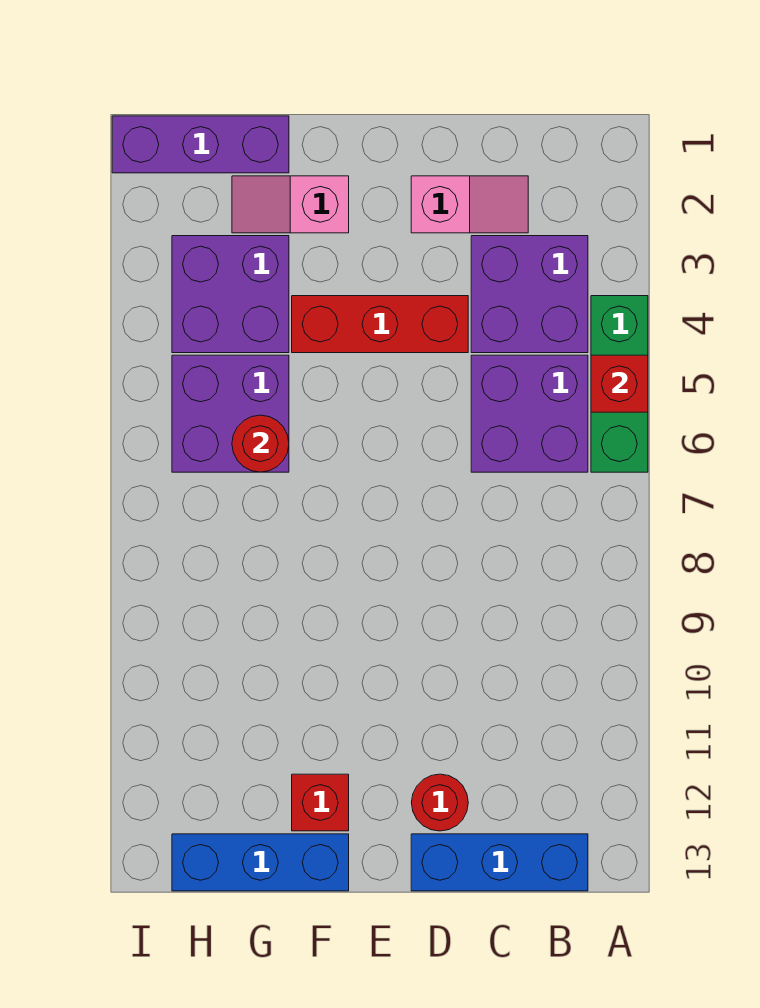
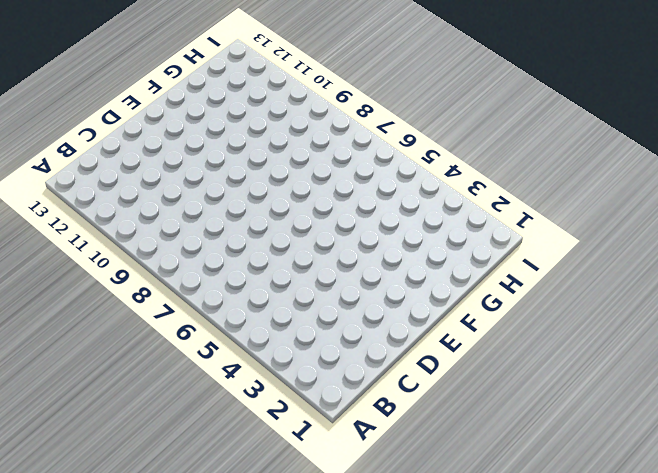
none -> green 1x3 brick [591,296,648,472]
none -> purple 2x2 brick [471,236,588,353]
none -> purple 2x2 brick [471,355,588,472]

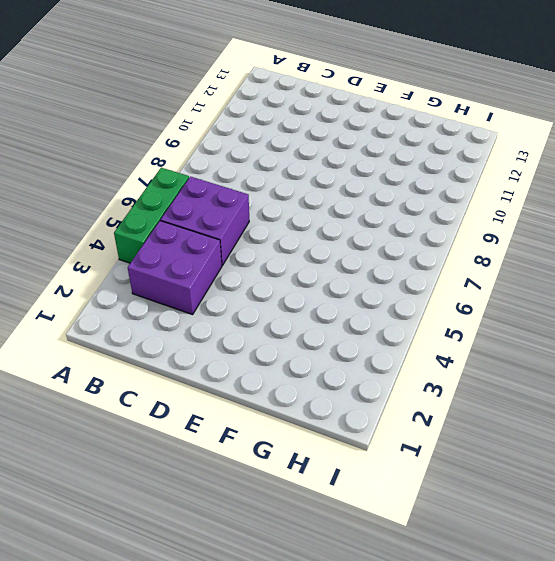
none -> blue 1x3 brick [411,834,588,891]
none -> pink 1x2 slope [411,176,528,233]
none -> red 1x3 brick [292,296,468,353]

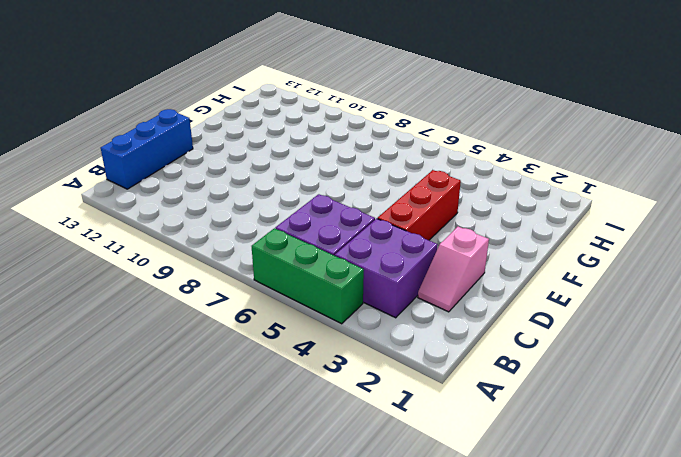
none -> red 1x1 round brick [411,774,468,831]
none -> pink 1x2 slope [232,176,349,233]
none -> red 1x1 brick [292,774,349,831]

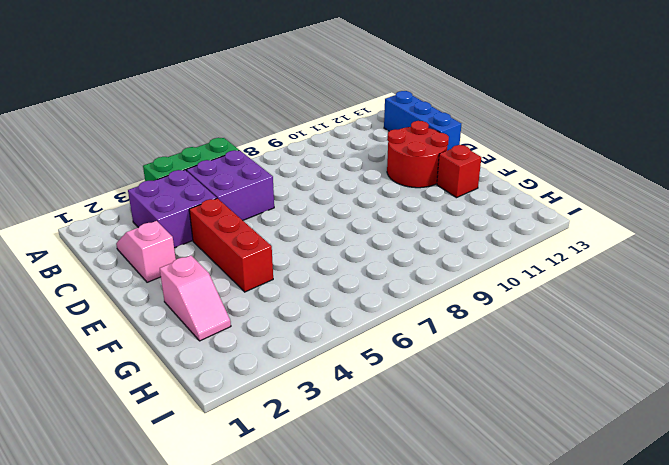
red 2x2 round brick [387,121,449,188] -> red 1x1 round brick [411,774,468,831]
none -> blue 1x3 brick [172,834,349,891]
none -> purple 1x3 brick [112,116,289,173]
none -> purple 2x2 brick [172,236,289,353]

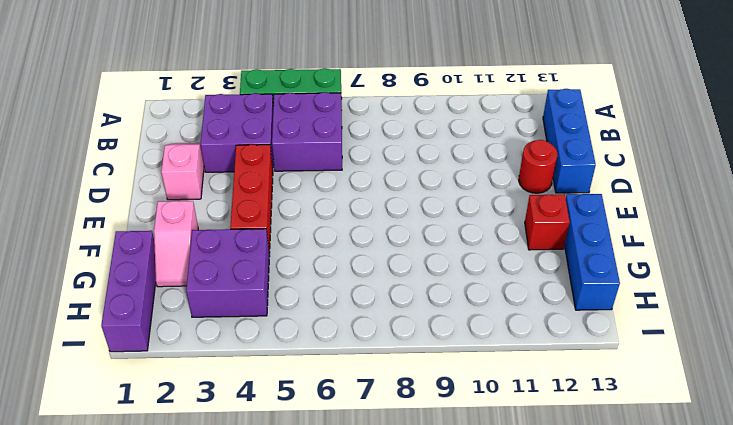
none -> purple 2x2 brick [172,355,289,472]
none -> red 1x1 brick [591,355,648,412]
none -> red 1x1 round brick [232,415,289,472]

